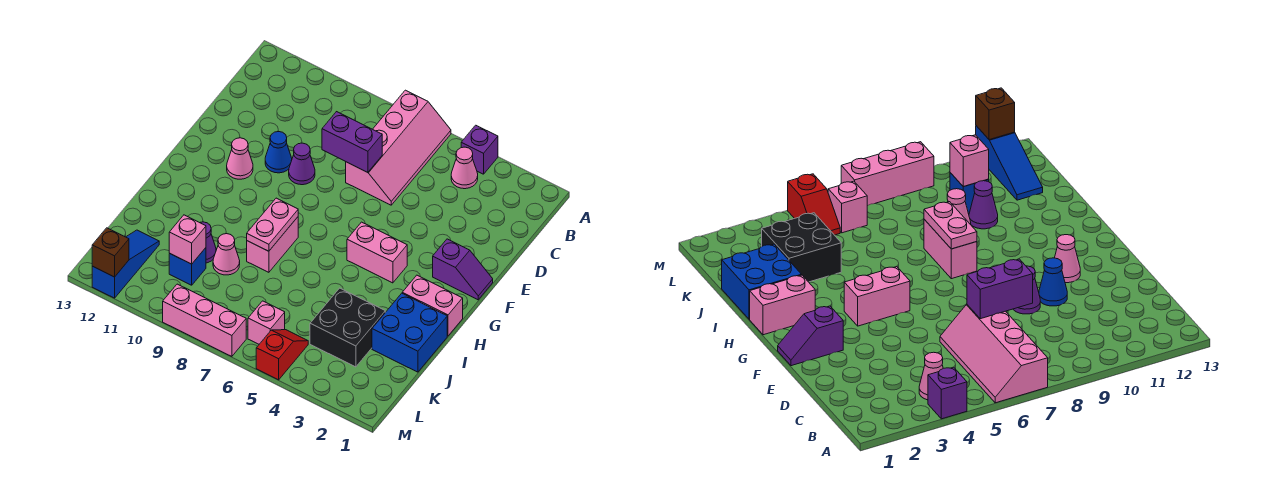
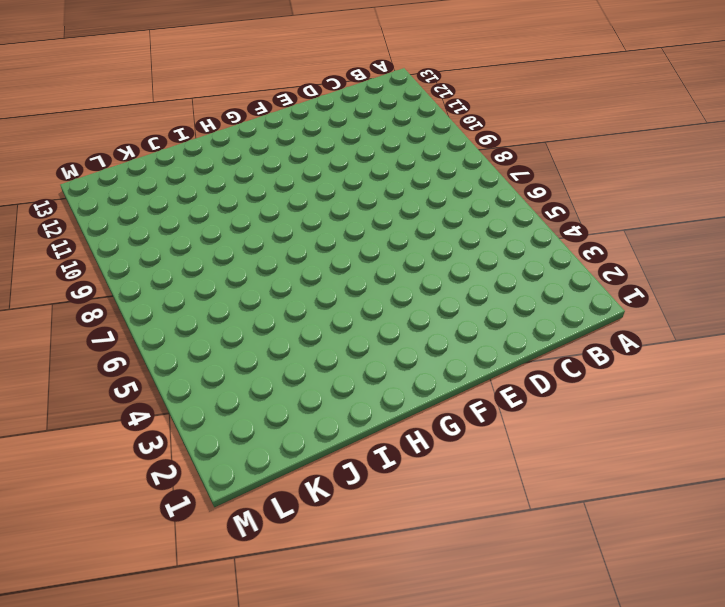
none -> purple 1x1 brick [461,125,498,174]
none -> pink 2x4 slope [346,90,451,205]
none -> pink 1x1 cone [451,147,478,189]

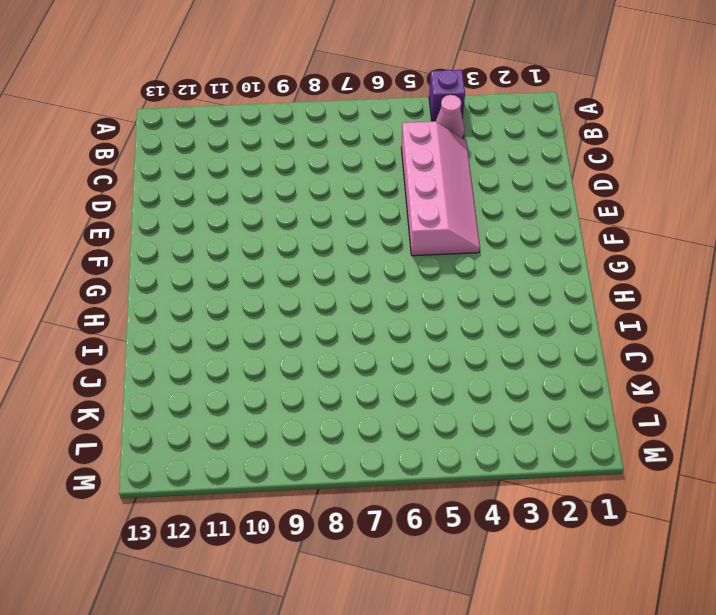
pink 2x4 slope [401,121,480,256] -> pink 2x4 slope moved to [346,90,451,205]
none -> purple 1x1 cone [289,143,315,185]
none -> blue 1x1 cone [265,131,292,173]
none -> purple 1x2 slope [433,239,493,300]

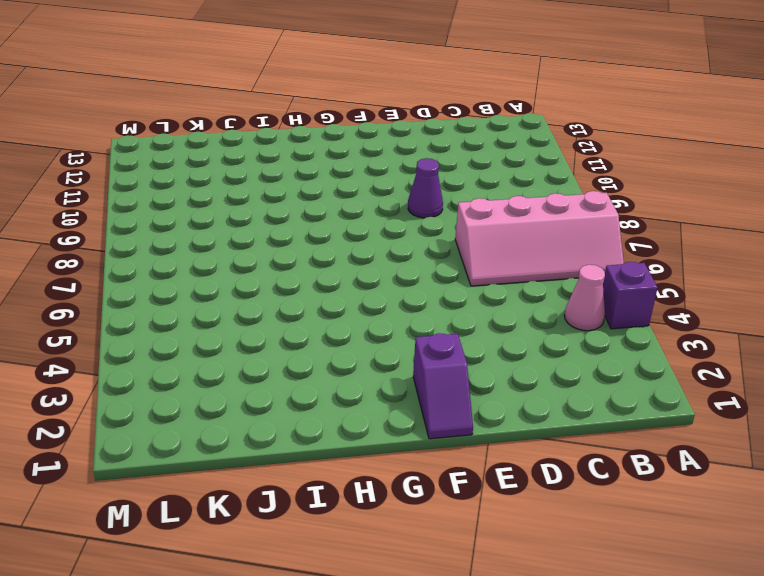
none -> blue 1x1 cone [265,131,292,173]
none -> pink 1x1 cone [227,138,253,179]
none -> pink 1x2 brick [347,222,407,283]

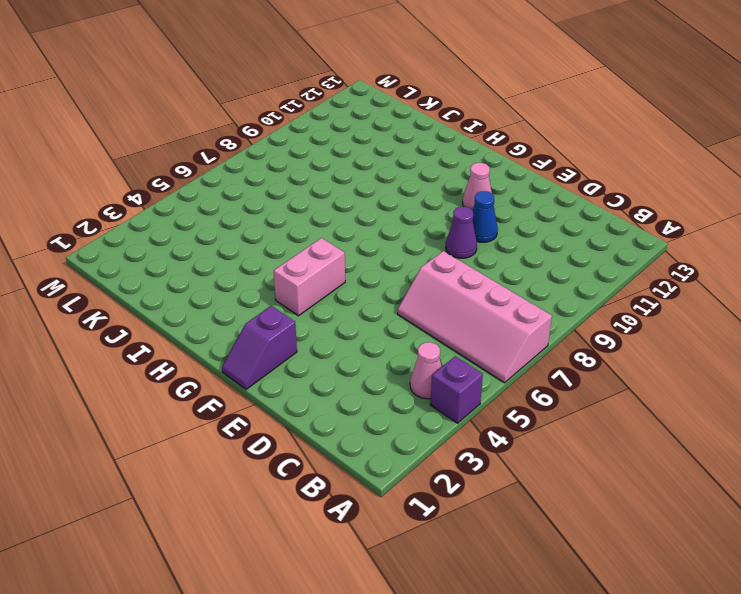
none -> pink 1x2 brick [402,275,463,336]
none -> pink 1x2 brick [247,217,298,272]
none -> blue 2x2 brick [372,293,447,372]

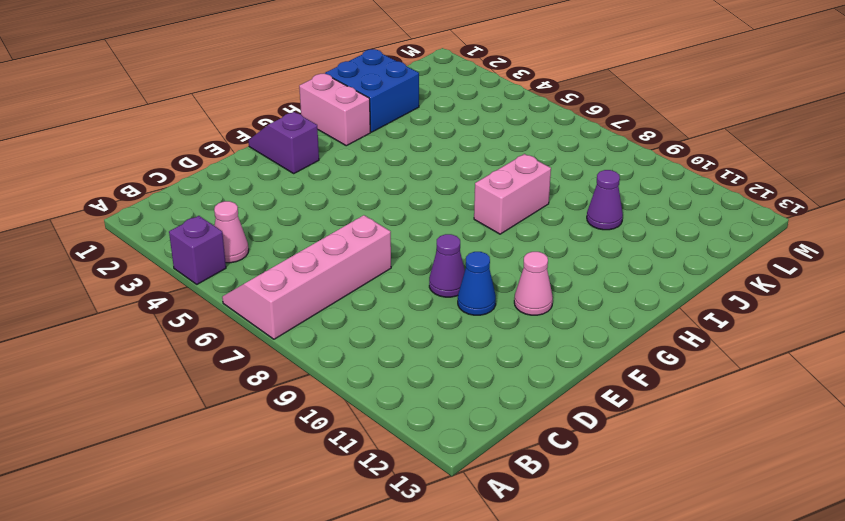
none -> pink 1x2 brick [347,222,407,283]
none -> black 2x2 brick [310,288,385,367]
none -> pink 1x1 cone [213,234,240,275]

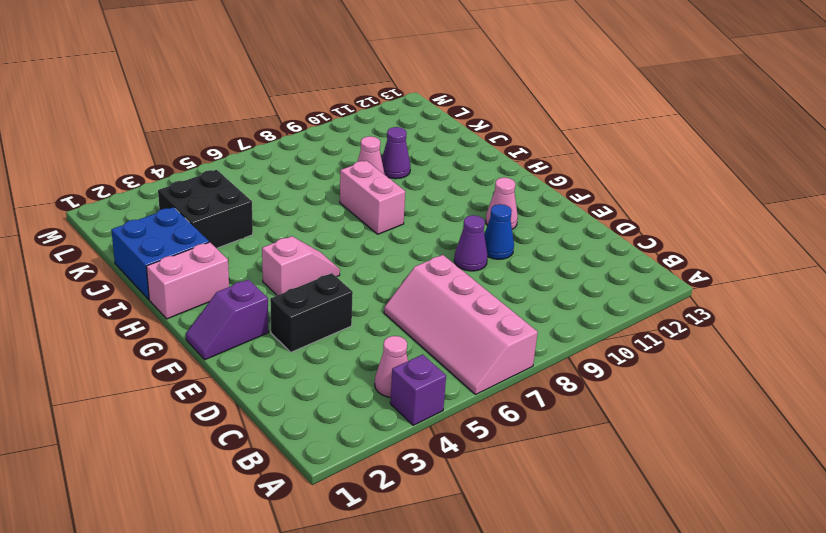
black 1x2 brick [270,273,353,352] -> none
pink 1x2 slope [262,236,340,295] -> pink 1x2 brick [347,222,407,283]
none -> blue 1x1 brick [169,248,206,285]
none -> blue 1x3 slope [92,230,159,298]
none -> red 1x2 slope [256,330,308,380]

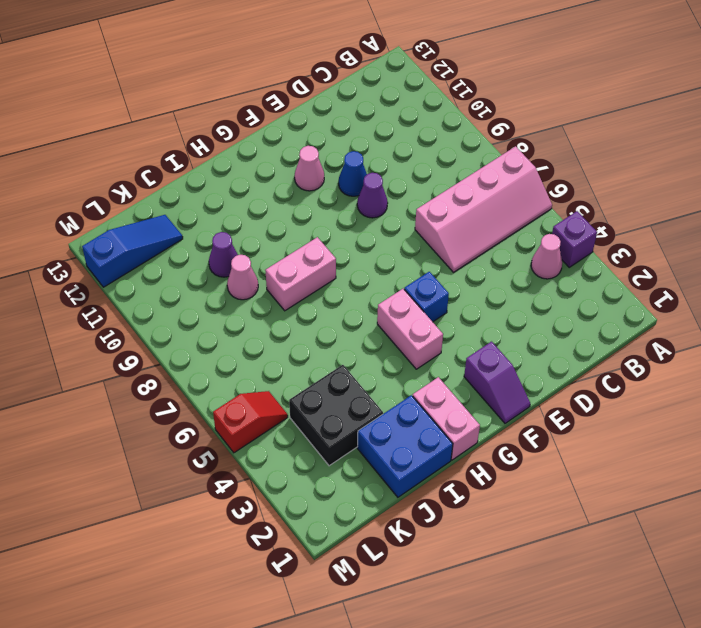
blue 1x1 brick [404,272,449,322] -> blue 1x1 brick moved to [169,248,206,285]
none -> pink 1x1 brick [248,301,285,344]
none -> pink 1x3 brick [163,284,246,356]
none -> purple 1x2 brick [322,112,382,172]

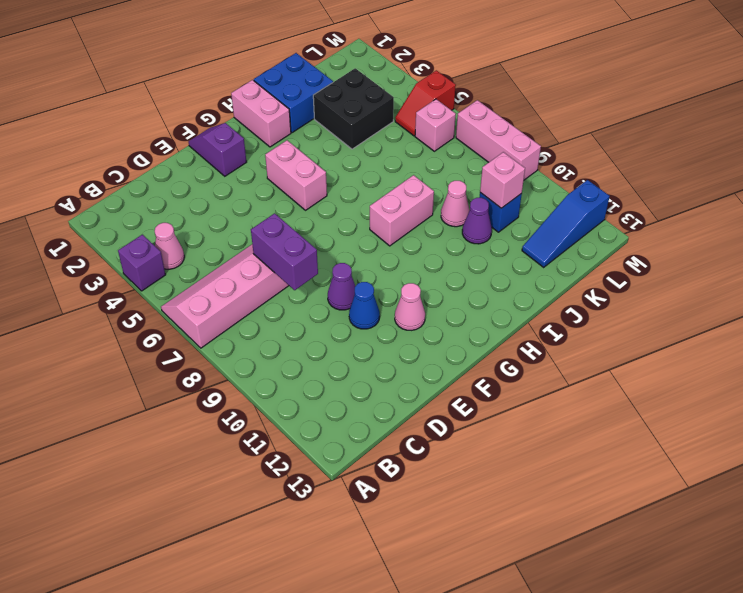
none -> pink 1x2 plate [247,198,298,251]
none -> brown 1x1 brick [92,228,129,277]

